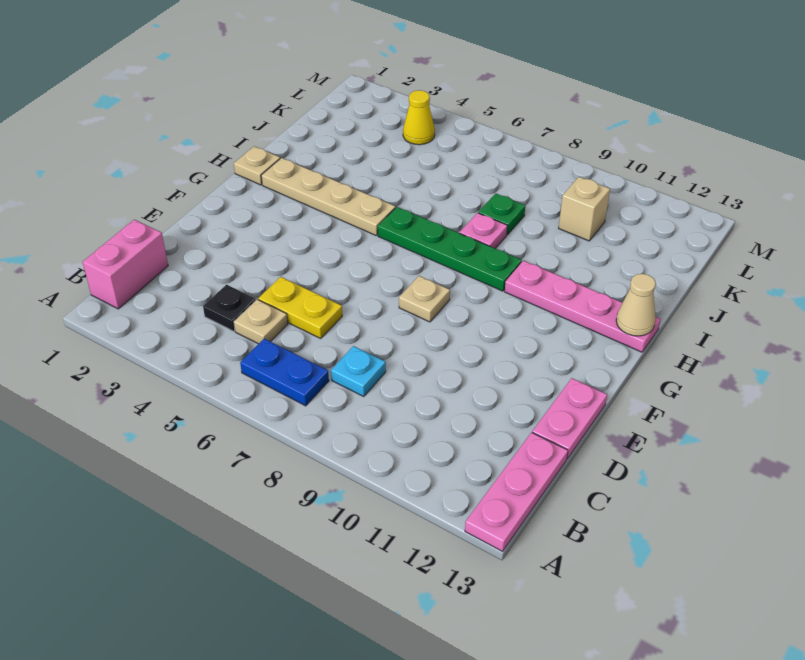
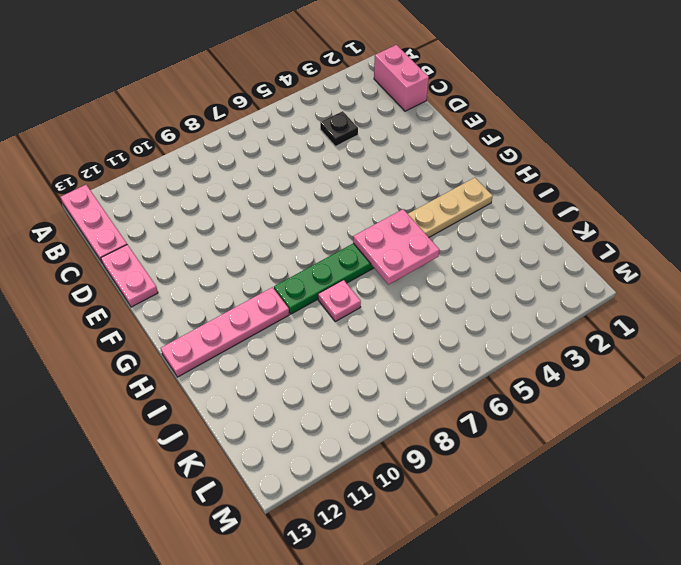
pink 2x2 plate [353,209,439,285] -> none
none -> blue 1x2 plate [240,339,329,406]
none -> tan 1x1 plate [234,299,288,344]
none -> cyan 1x1 plate [331,346,386,396]

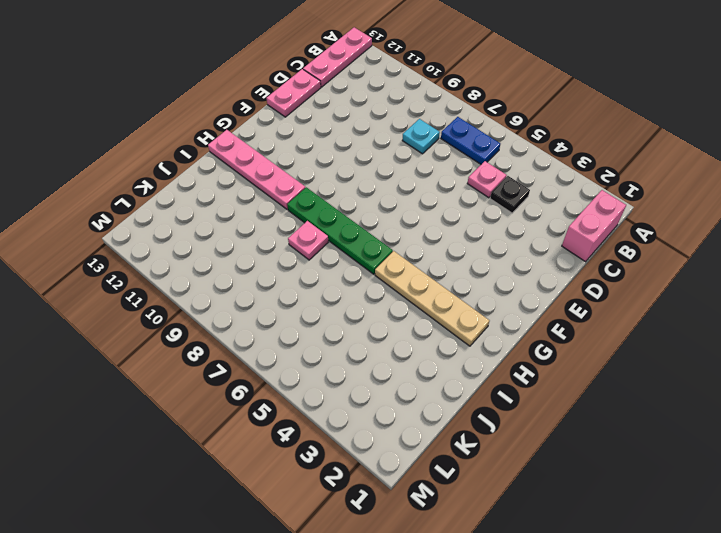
pink 1x1 plate [467,161,507,198] -> tan 1x1 plate [234,299,288,344]
none -> yellow 1x2 plate [258,277,342,338]
none -> tan 1x1 plate [399,276,450,322]
none -> tan 1x1 plate [234,146,280,185]

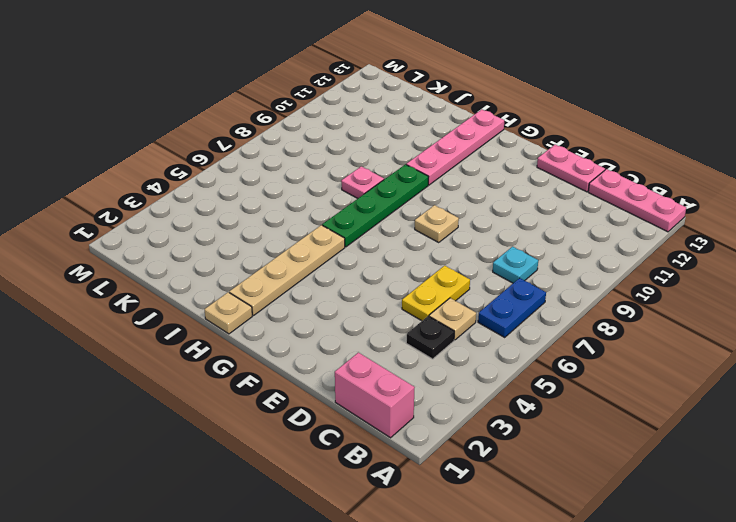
none -> green 1x1 plate [478,193,525,235]
none -> tan 1x1 brick [559,177,610,241]
none -> yellow 1x1 cone [403,90,435,145]

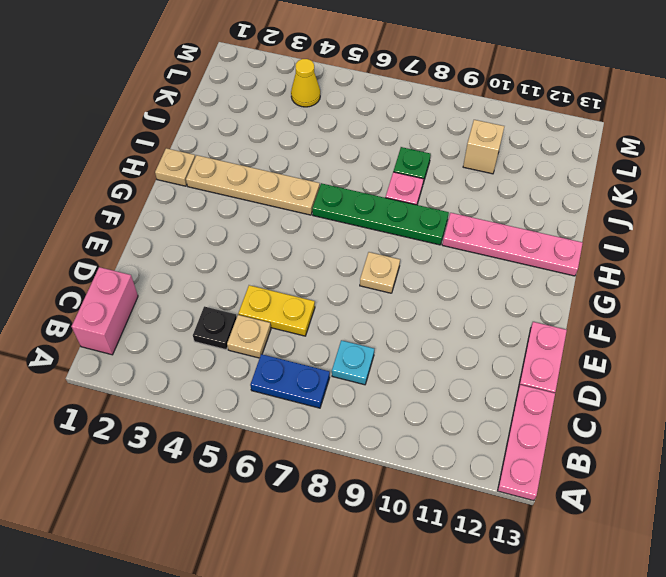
none -> tan 1x1 cone [616,274,656,336]

